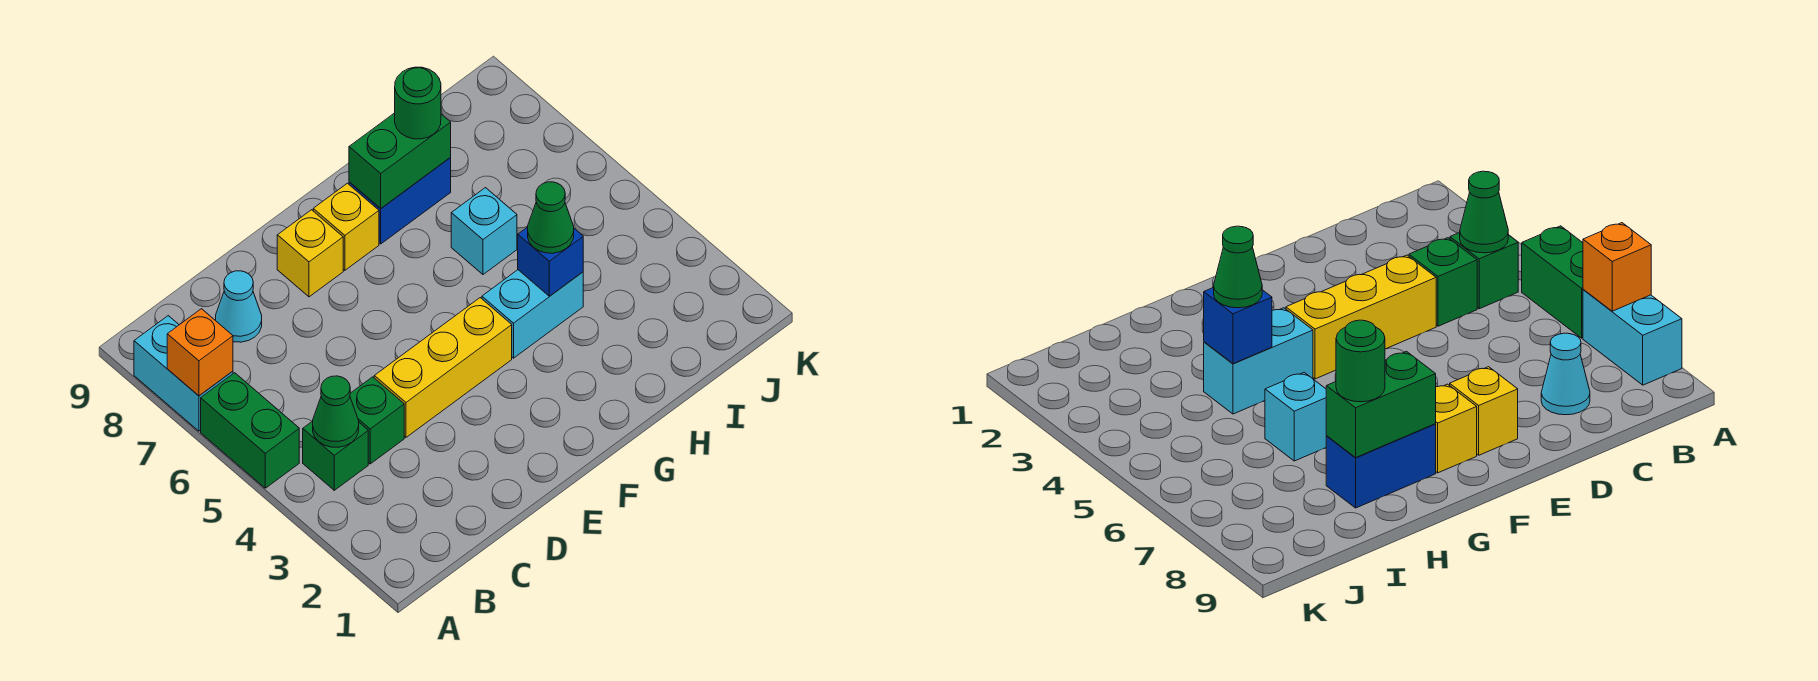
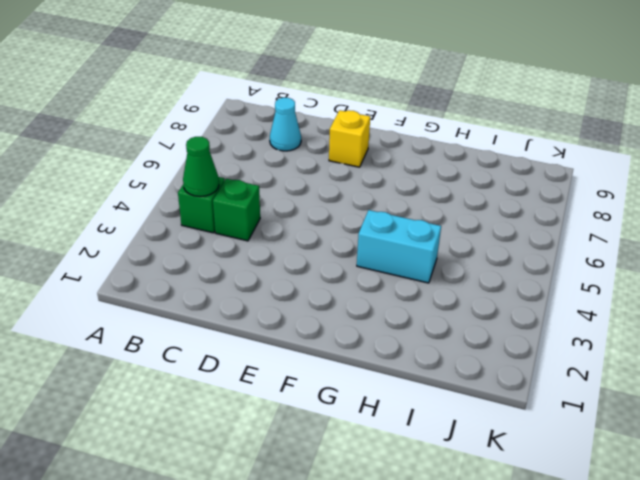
none -> green 1x2 brick [201,373,299,488]
none -> cyan 1x2 brick [134,316,233,431]
none -> yellow 1x3 brick [374,298,512,437]

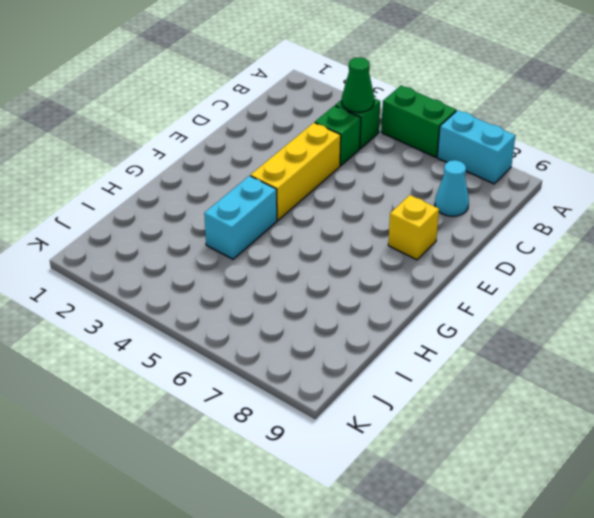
none -> yellow 1x1 brick [313,183,379,270]
none -> blue 1x2 brick [349,158,451,244]
none -> cyan 1x1 brick [451,188,517,274]

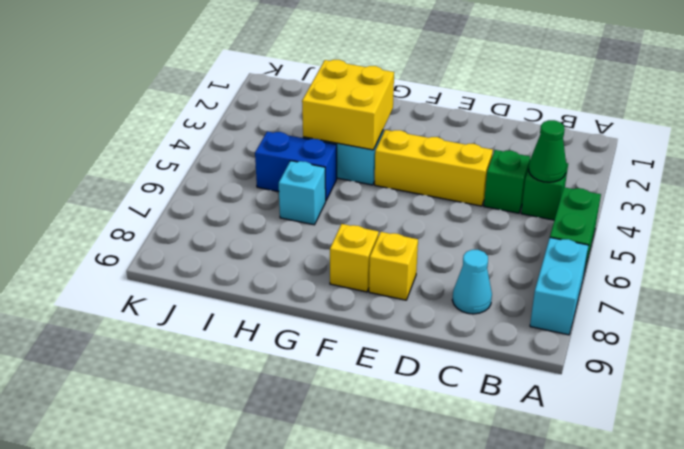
yellow 2x2 brick [302,60,394,150] -> blue 1x1 brick [518,227,583,296]
blue 1x2 brick [255,132,337,200] -> blue 1x2 brick moved to [349,158,451,244]
none -> orange 1x1 brick [167,309,233,396]
none -> green 1x2 brick [349,113,451,209]
none -> green 1x1 cone [528,182,574,253]

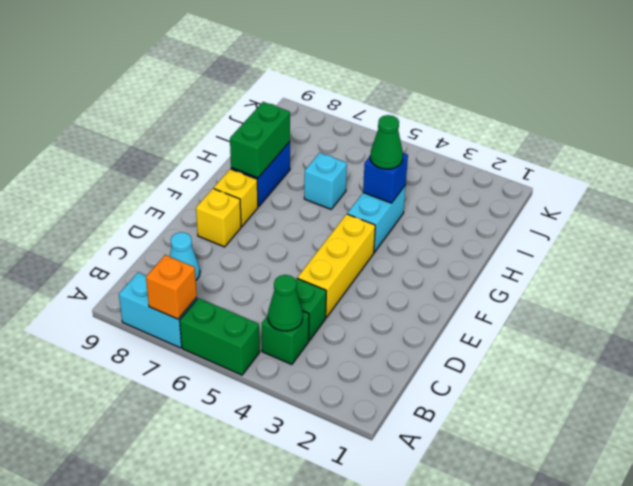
none -> green 1x1 round brick [395,67,441,139]

